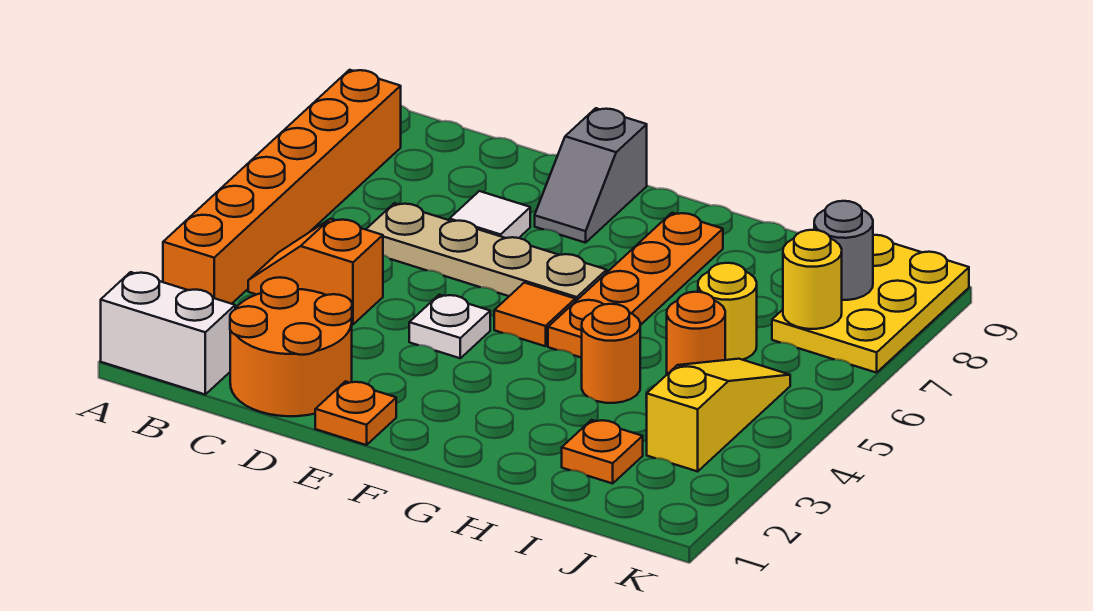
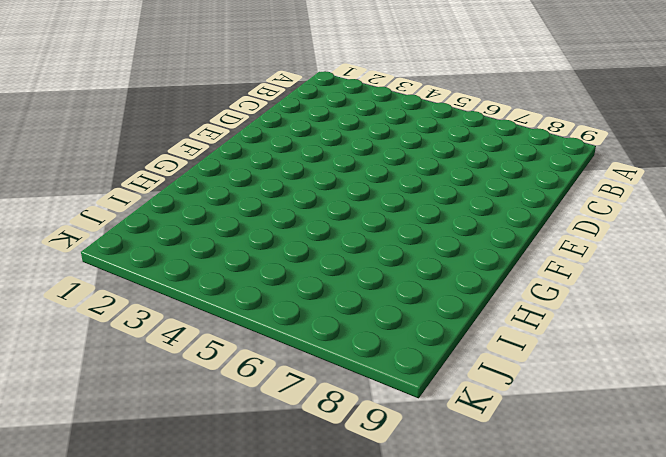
none -> white 1x2 brick [101,272,235,394]
none -> orange 1x6 brick [163,70,401,304]
none -> orange 1x2 slope [248,219,383,325]

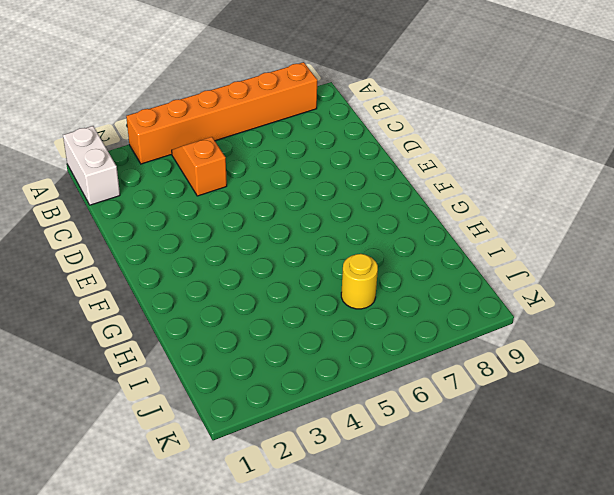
none -> orange 2x2 round brick [230,277,352,416]
none -> tan 1x4 plate [366,203,607,302]
none -> white 1x1 tile [450,191,530,238]

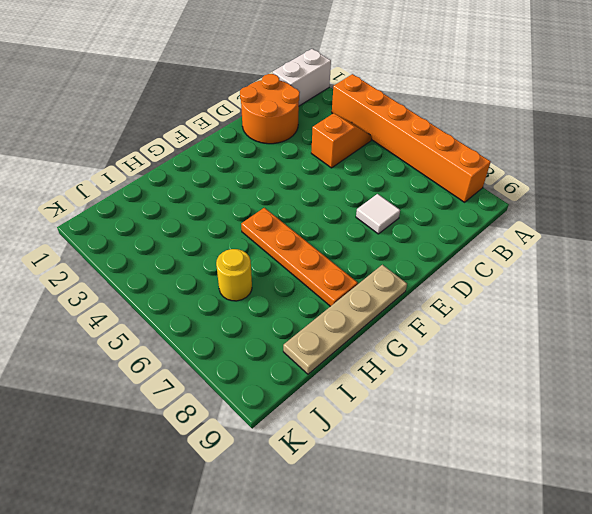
tan 1x4 plate [283,265,407,374] -> tan 1x4 plate moved to [366,203,607,302]
none -> orange 1x1 plate [315,381,396,445]
none -> white 1x1 plate [409,295,490,358]
none -> grey 1x2 slope [535,108,647,243]

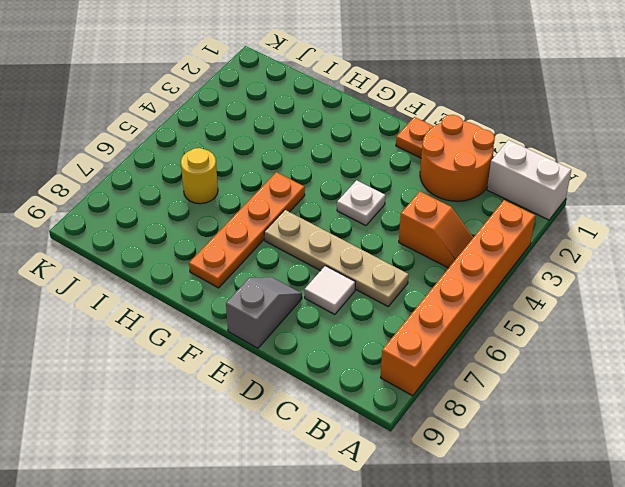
none -> orange 1x1 tile [494,283,575,346]
none -> orange 1x1 round brick [582,304,640,403]
none -> orange 1x1 plate [562,420,643,483]

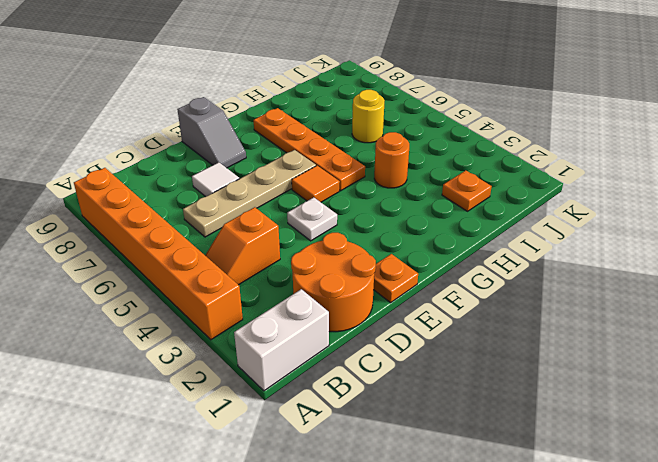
none -> orange 1x1 round brick [667,292,725,374]
none -> yellow 1x3 slope [646,359,790,471]
none -> yellow 2x3 plate [772,235,969,373]

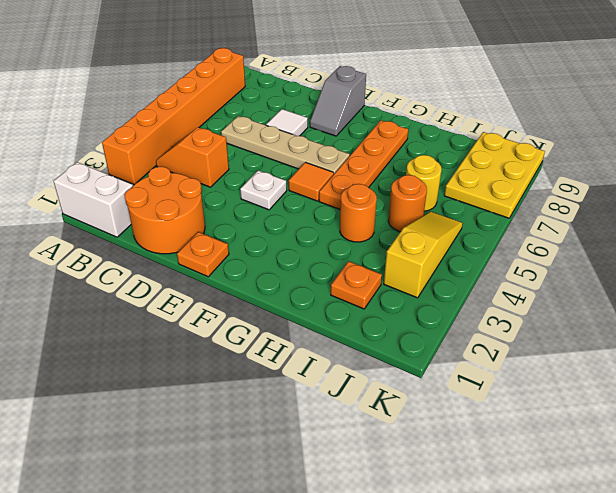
none -> yellow 1x1 round brick [783,230,842,329]
none -> grey 1x1 round brick [814,201,873,300]

